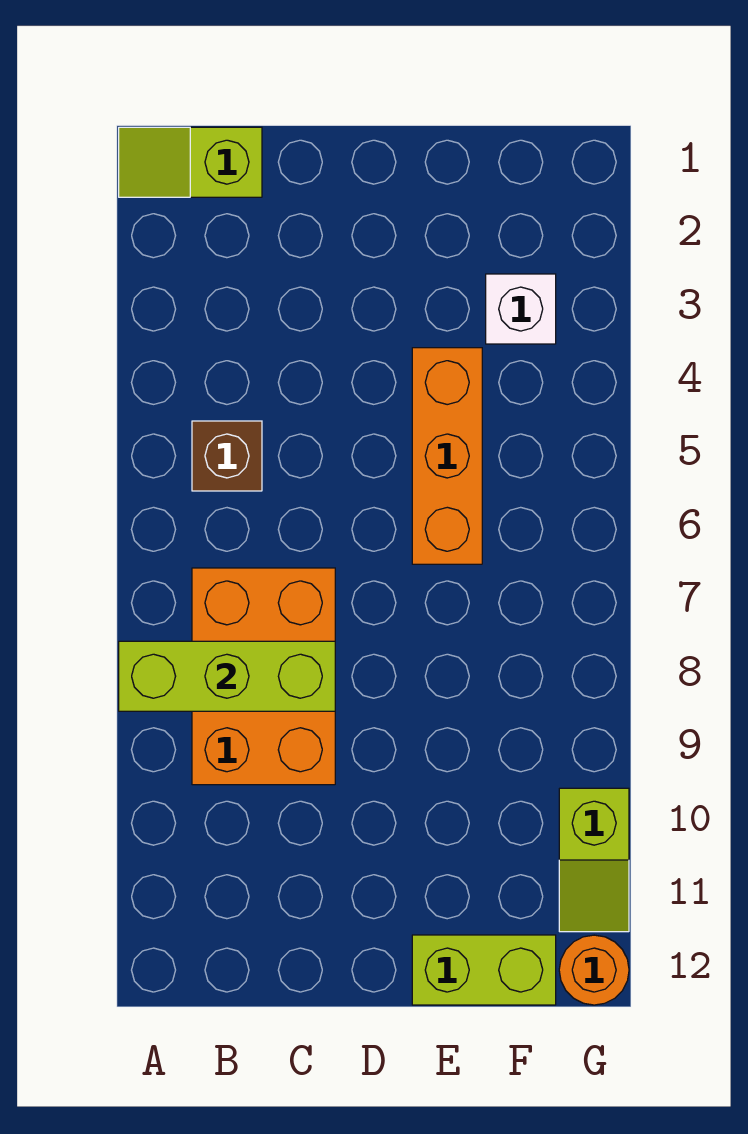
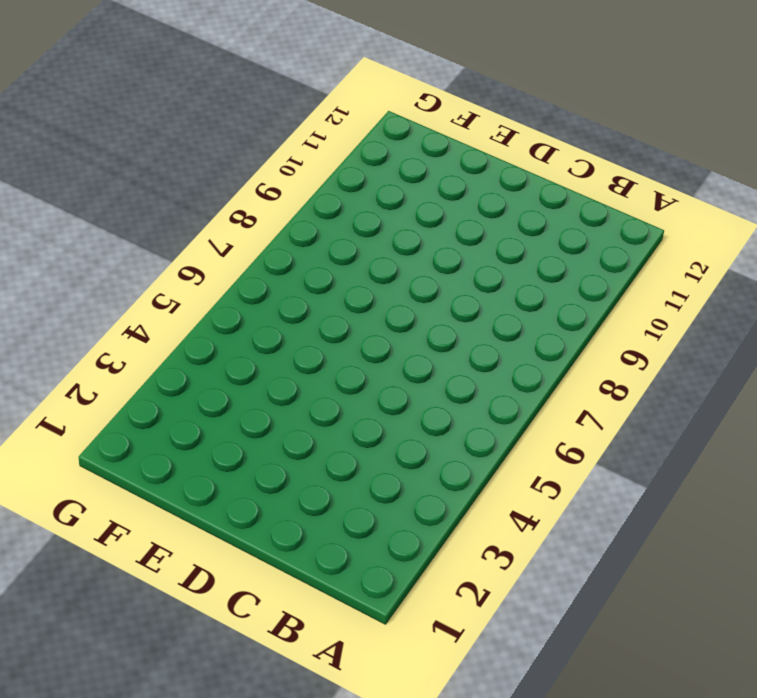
none -> lime 1x2 slope [119,127,262,197]
none -> brown 1x1 brick [192,421,262,491]

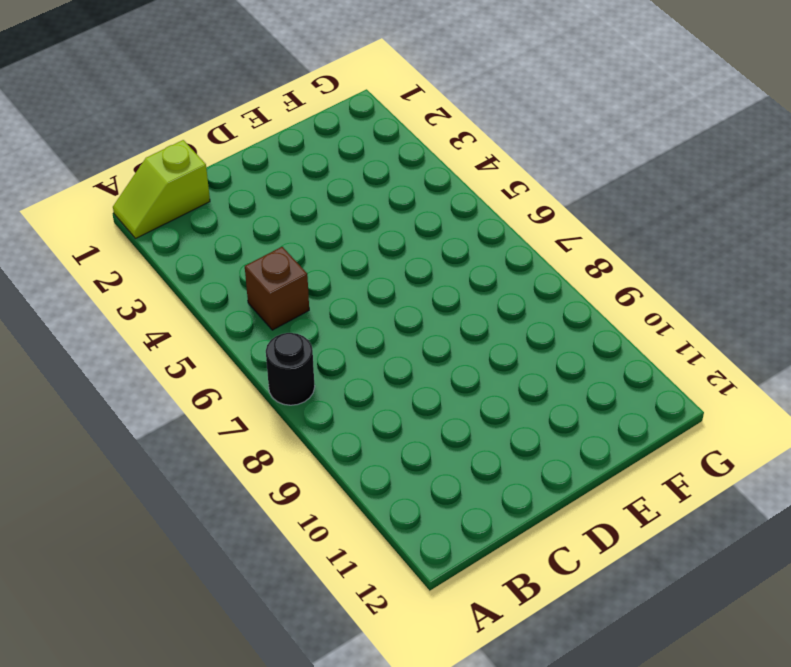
black 1x1 round brick [266,333,315,405] -> none
none -> orange 2x3 brick [192,568,335,785]
none -> orange 1x3 brick [412,348,482,564]

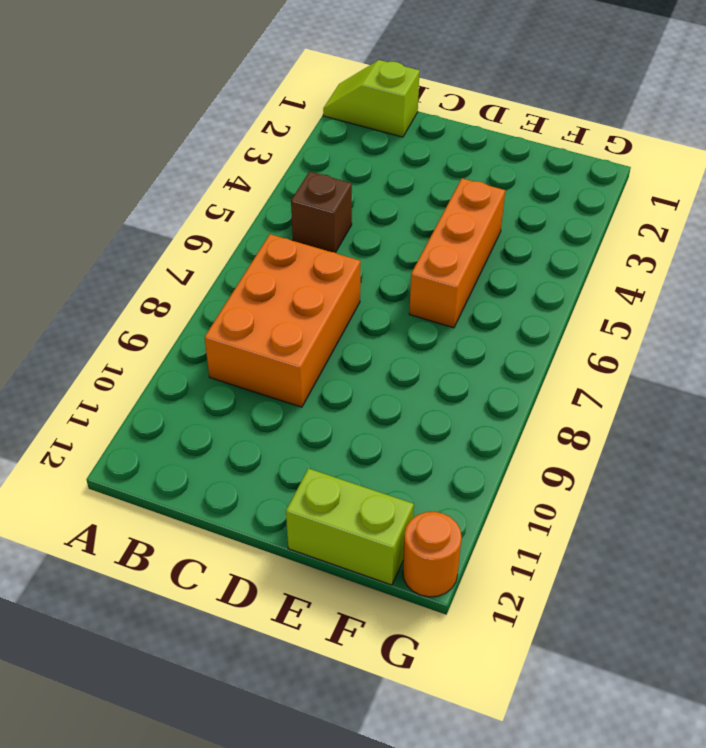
none -> white 1x1 brick [486,274,556,344]
none -> lime 1x2 slope [559,788,629,932]

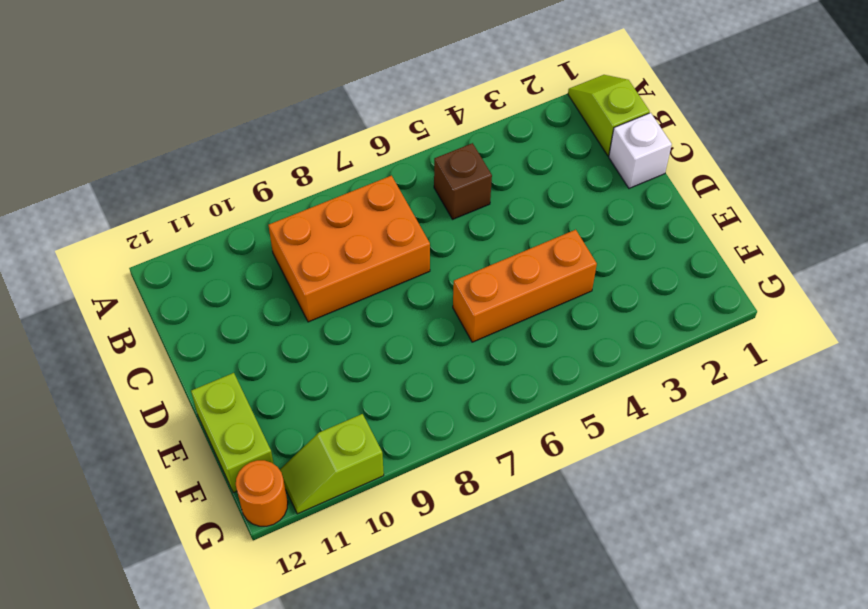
white 1x1 brick [609,113,672,188] -> white 1x1 brick moved to [486,274,556,344]
none -> lime 1x3 brick [119,641,335,711]

